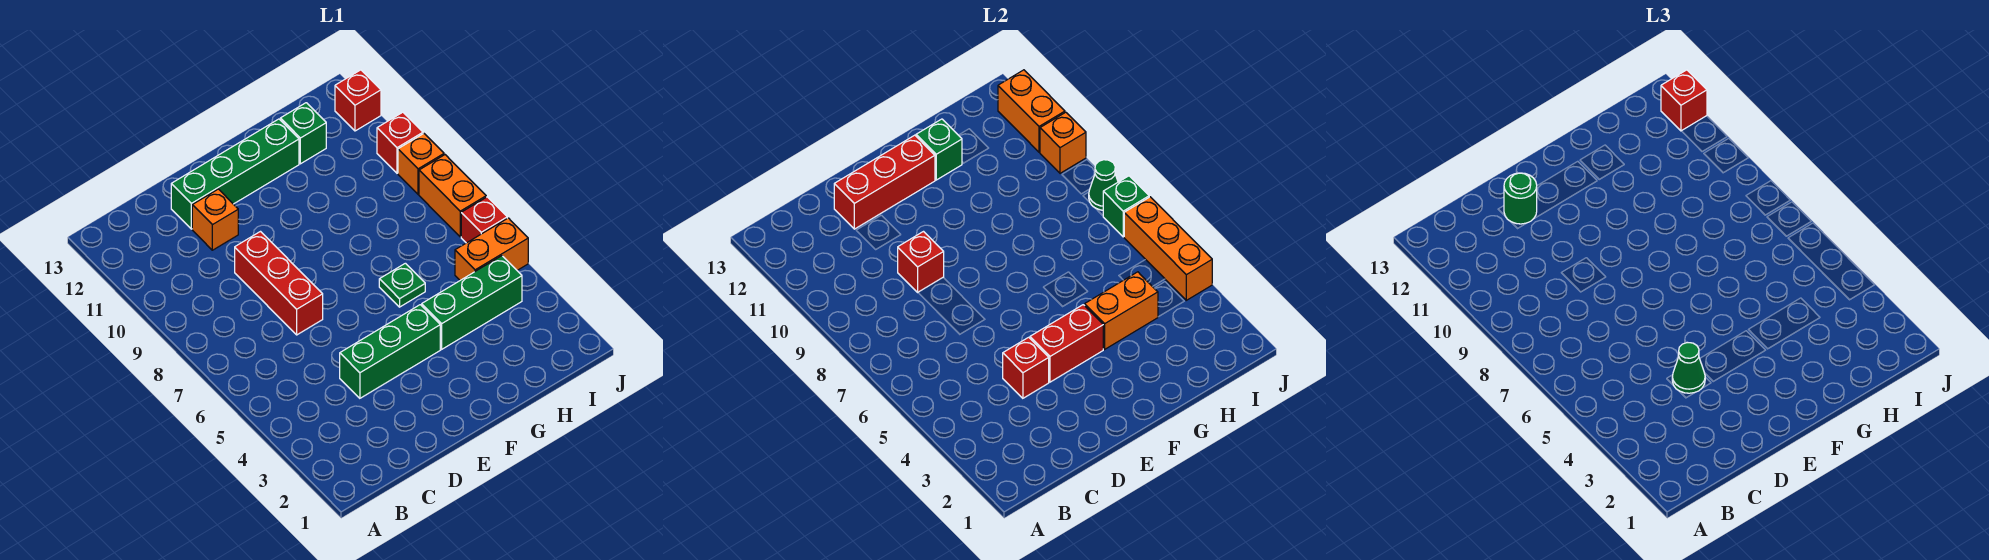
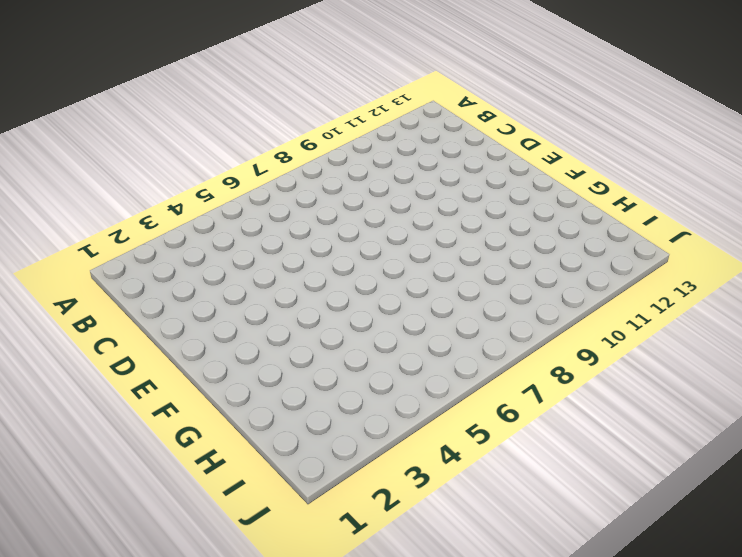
none -> green 1x3 brick [340,305,440,398]
none -> red 1x3 brick [235,232,323,335]
none -> orange 1x1 brick [192,189,238,250]

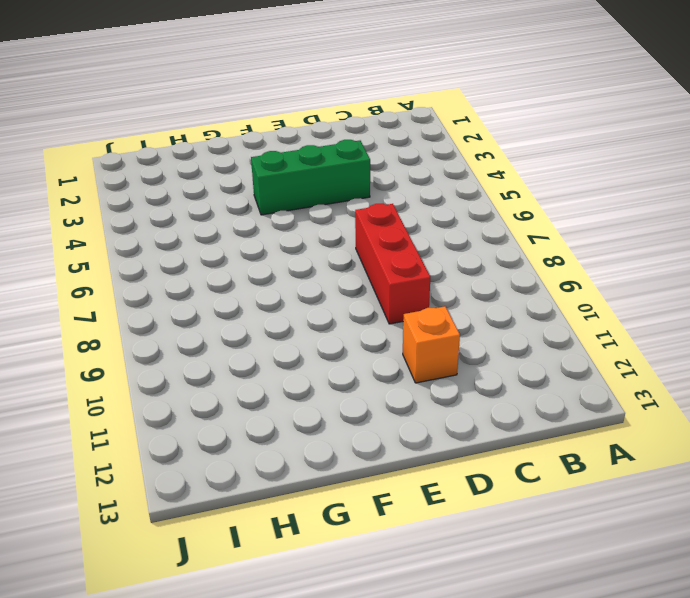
none -> green 1x4 brick [171,119,299,229]
none -> green 1x3 brick [422,256,522,349]
none -> green 1x1 plate [379,263,425,307]

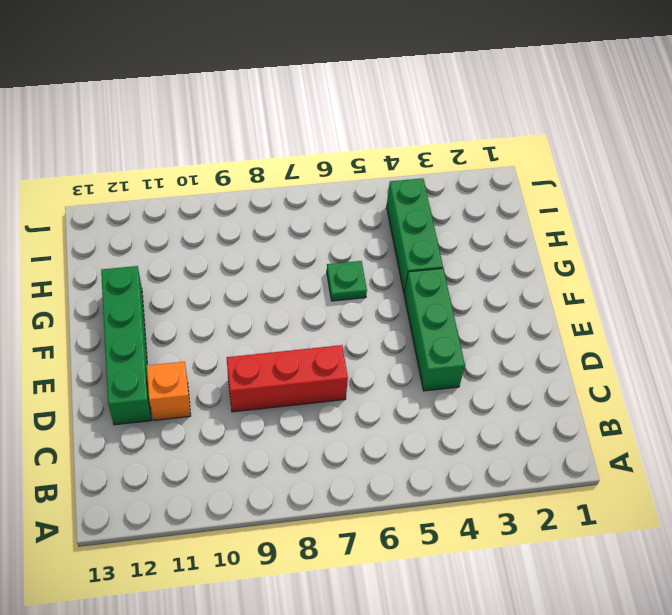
none -> green 1x1 brick [280,103,326,164]
none -> orange 1x2 brick [455,218,528,280]
none -> red 1x1 brick [461,197,507,243]

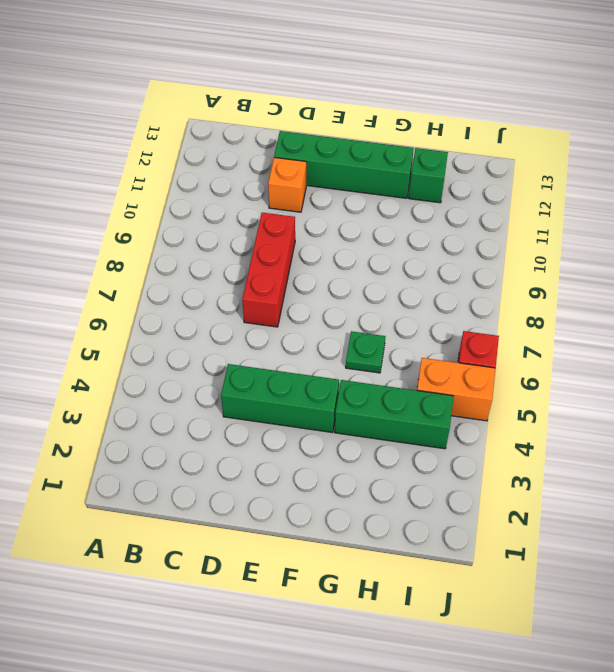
none -> orange 1x2 brick [419,155,486,237]
none -> orange 1x1 brick [398,134,444,195]
none -> red 1x1 brick [377,112,423,173]

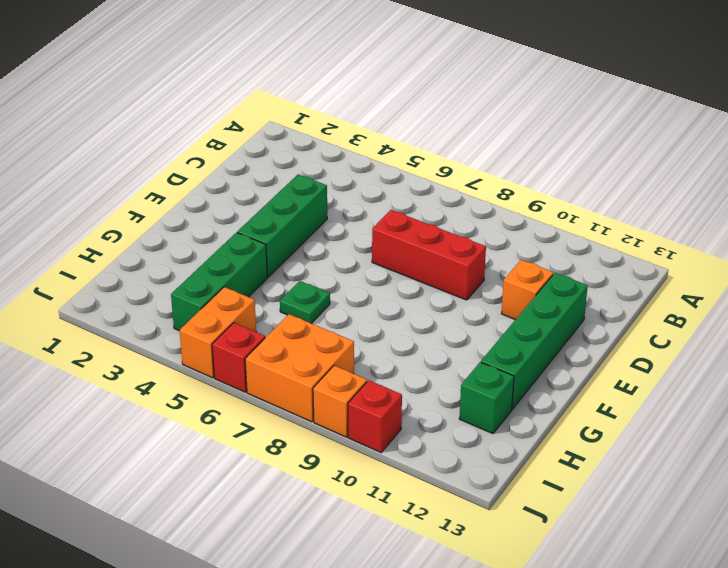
orange 2x2 brick [245,314,354,422] -> orange 1x2 brick [419,155,486,237]
none -> red 1x1 brick [335,70,381,131]
none -> red 1x1 brick [1003,337,1049,398]
none -> red 1x1 brick [898,232,944,292]

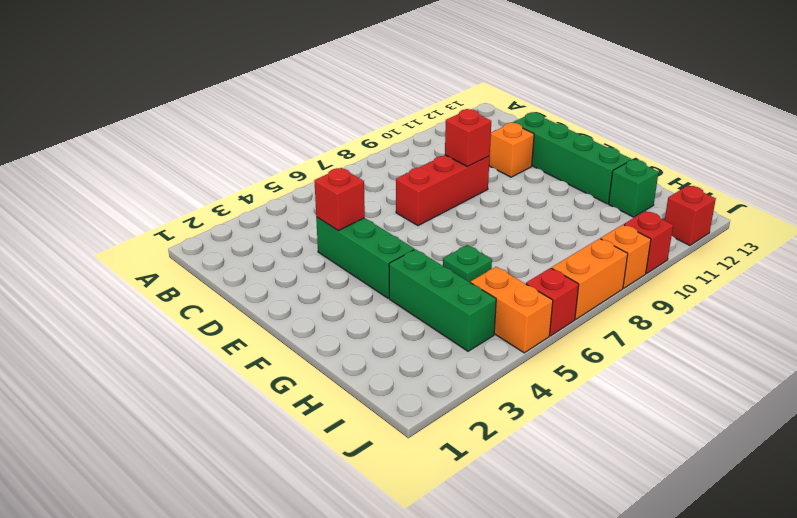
none -> red 1x3 brick [834,135,935,229]
none -> red 1x2 brick [1030,305,1103,382]
none -> orange 1x2 brick [1085,272,1158,349]

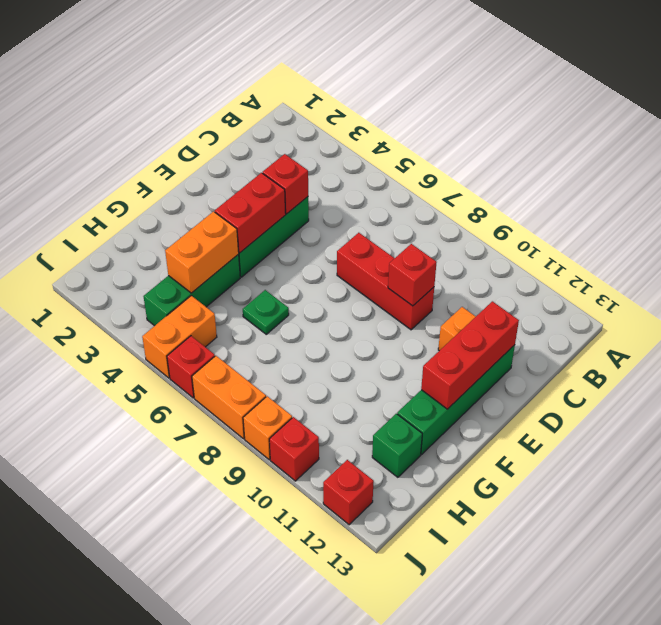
none -> green 1x1 brick [916,119,962,180]
none -> orange 1x3 brick [1124,197,1212,300]
none -> green 1x1 brick [1103,176,1149,237]

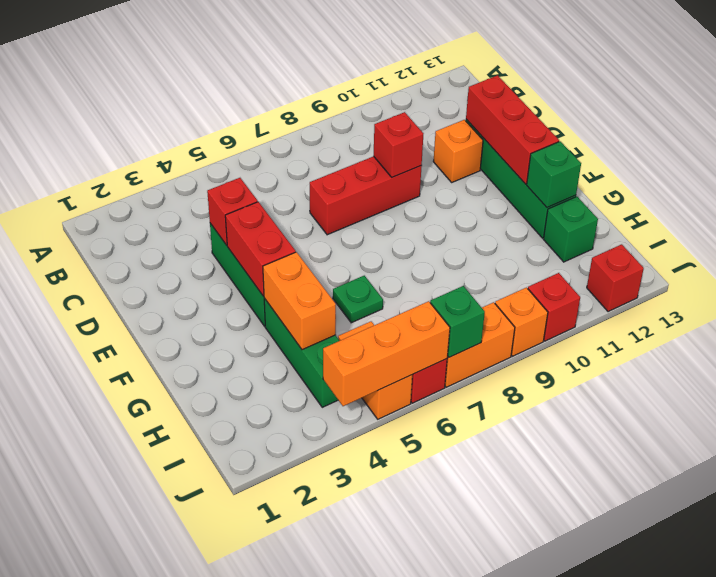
none -> green 1x1 cone [1089,160,1118,210]
none -> orange 1x1 brick [1040,112,1086,173]
none -> orange 1x2 brick [998,70,1065,152]

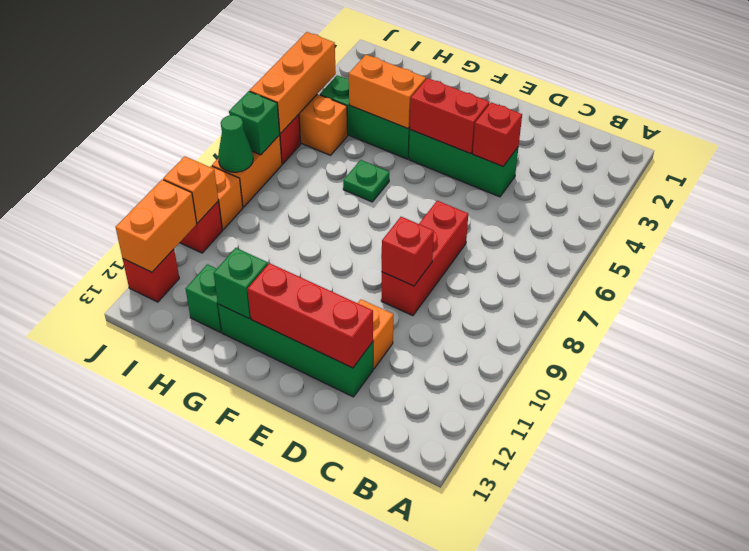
none -> green 1x1 cone [1672,343,1705,393]
none -> green 1x1 round brick [1504,173,1537,224]
none -> red 1x1 brick [1661,70,1707,131]

